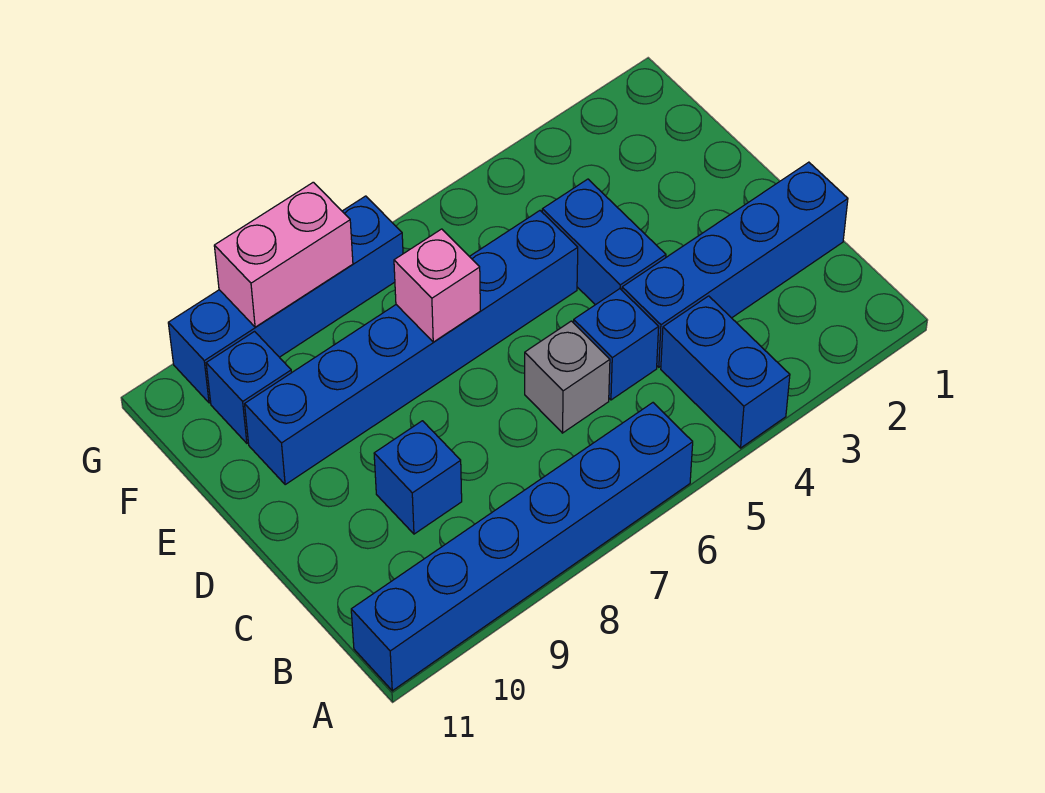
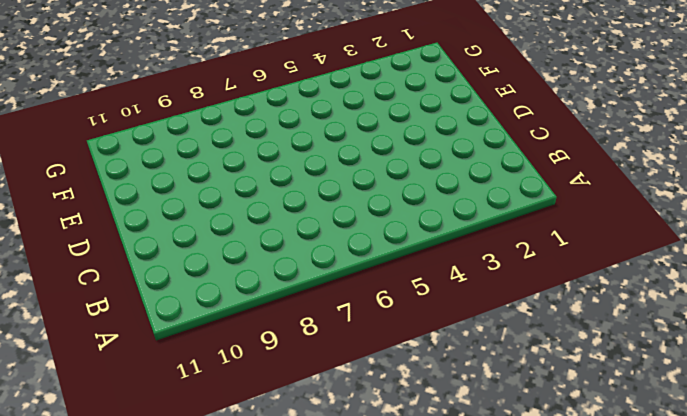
none -> blue 1x2 brick [661,296,790,448]
none -> blue 1x6 brick [351,403,693,691]
none -> blue 1x4 brick [622,162,848,367]

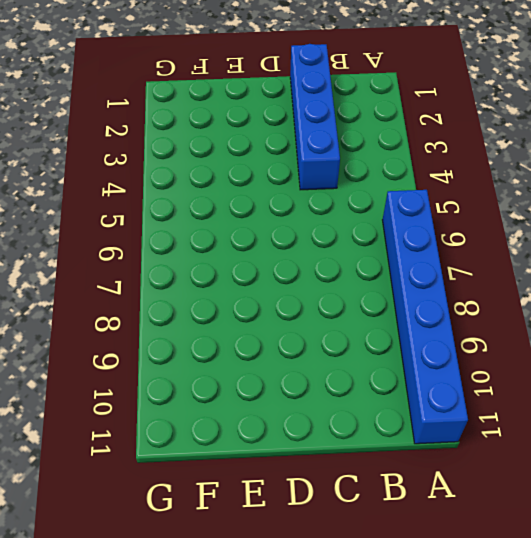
none -> blue 1x2 brick [661,296,790,448]
none -> blue 1x1 brick [574,289,659,400]
none -> grey 1x1 brick [525,321,610,433]

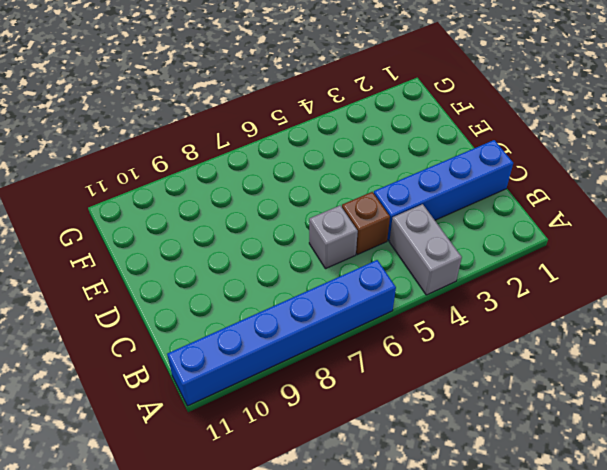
grey 1x2 brick [389,204,462,295] -> blue 1x2 brick [661,296,790,448]
brown 1x1 brick [342,192,390,255] -> blue 1x1 brick [574,289,659,400]
none -> blue 1x1 brick [374,421,462,534]
none -> blue 1x2 brick [542,179,666,305]
none -> blue 1x6 brick [245,211,578,485]

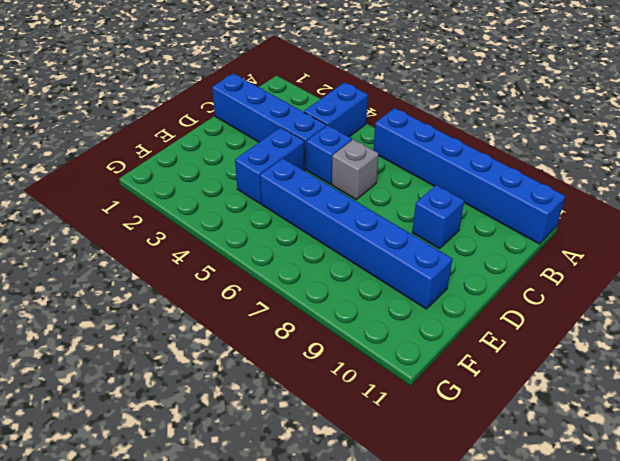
none -> blue 1x1 brick [206,332,291,443]
none -> blue 1x4 brick [168,196,403,403]
none -> pink 1x1 brick [394,229,480,342]

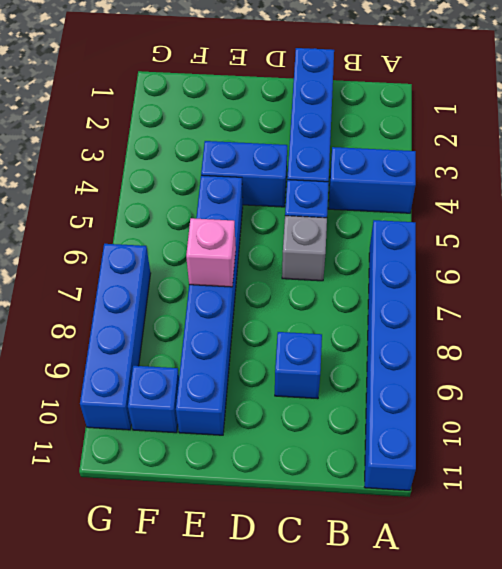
none -> pink 1x2 brick [214,182,353,327]

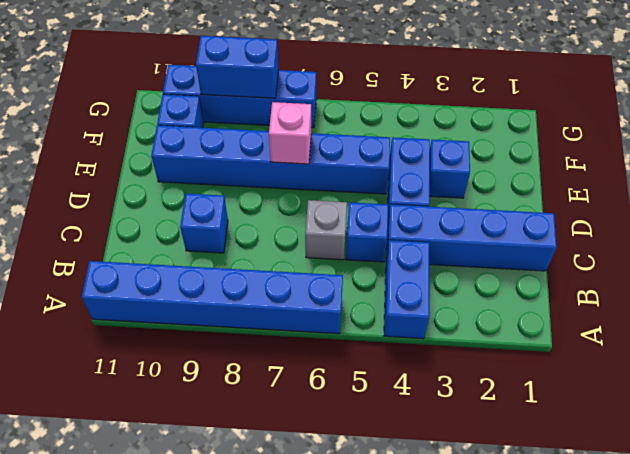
blue 1x1 brick [430,140,470,198] -> none
blue 1x2 brick [196,36,279,98] -> pink 1x2 brick [214,182,353,327]

